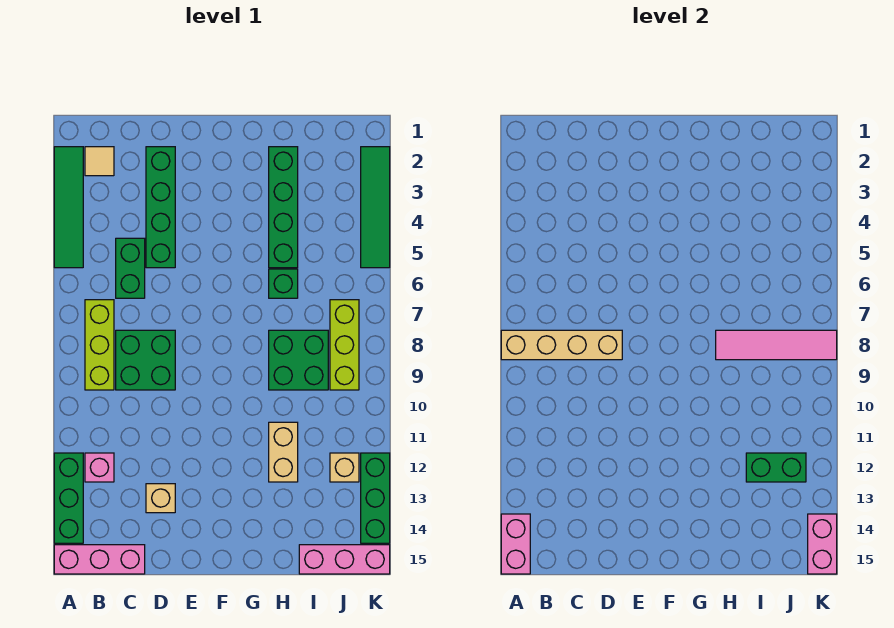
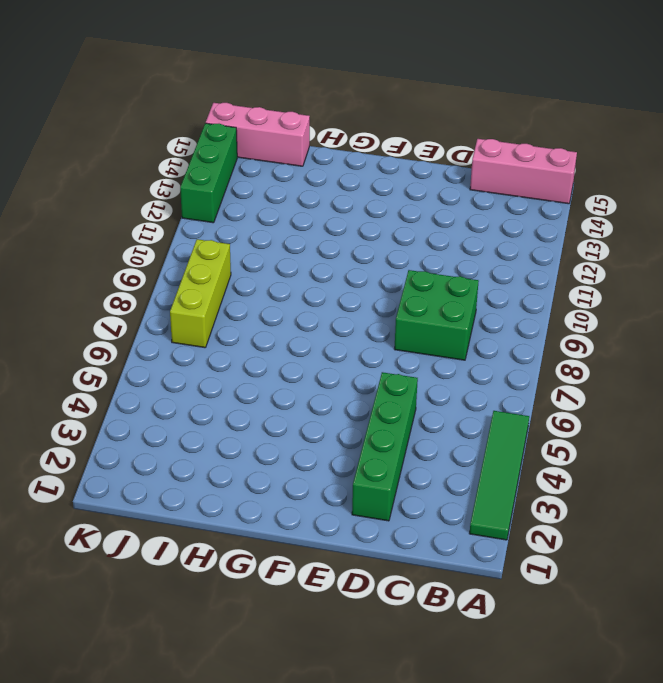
none -> green 1x3 brick [54,453,83,543]
none -> tan 1x1 tile [85,147,114,176]
none -> lime 1x3 brick [85,300,114,390]

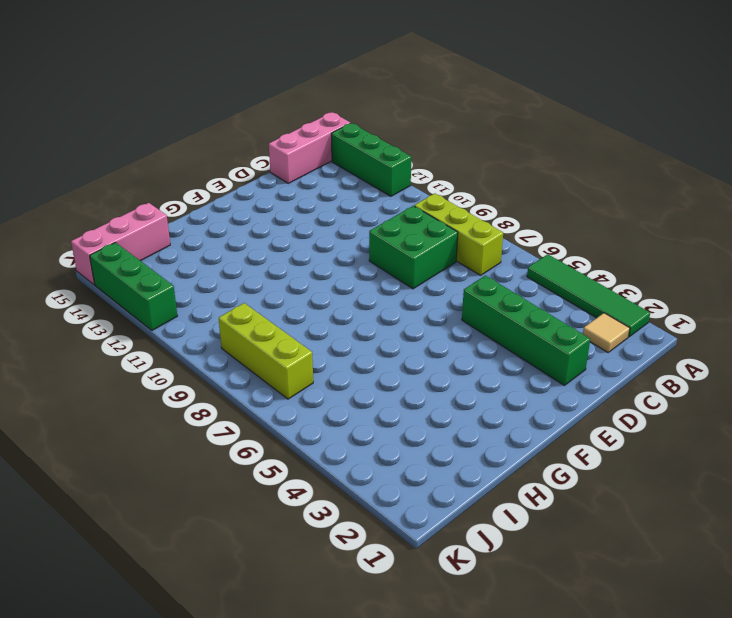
none -> pink 1x1 brick [85,453,114,482]
none -> green 1x2 brick [116,238,145,298]
none -> tan 1x1 brick [146,484,175,513]

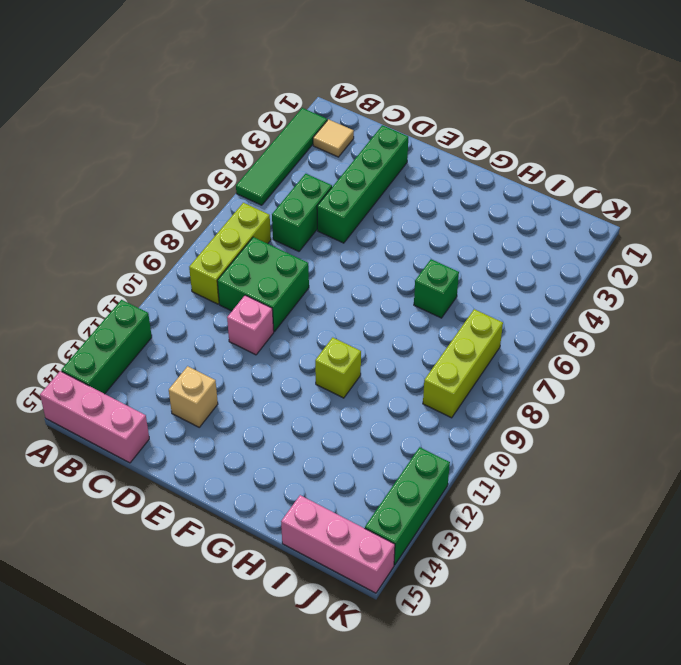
pink 1x1 brick [227,295,274,355] -> pink 1x1 brick moved to [85,453,114,482]
lime 1x1 brick [315,337,361,398] -> none
none -> green 1x4 brick [269,147,298,268]
none -> green 2x2 brick [269,330,328,390]
none -> tan 1x2 brick [269,422,298,482]

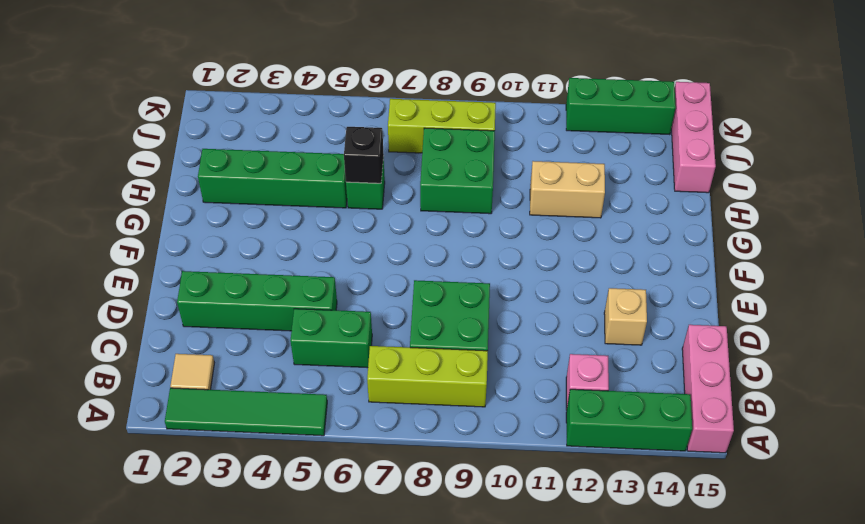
black 1x1 brick [344,127,384,183] -> none
none -> tan 1x1 brick [330,453,359,482]
none -> green 1x4 tile [361,147,390,268]
none -> tan 1x4 brick [501,330,622,360]

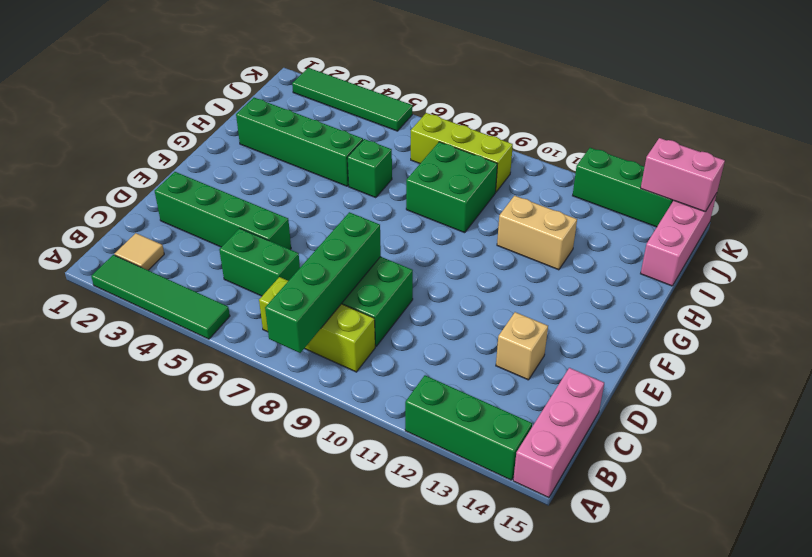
green 1x4 brick [265,212,381,353] -> tan 1x4 brick [501,330,622,360]
none -> pink 1x1 brick [85,453,114,482]
none -> tan 1x1 brick [330,453,359,482]
none -> pink 1x2 brick [501,514,530,574]

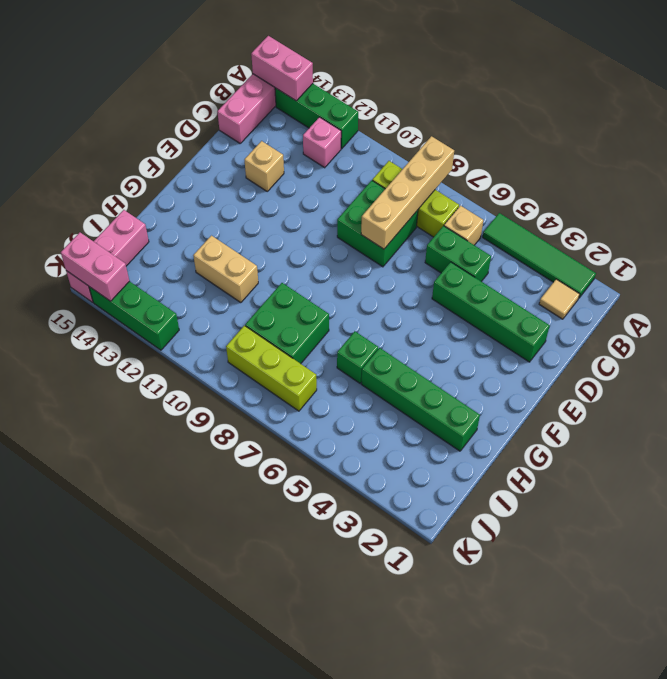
tan 1x1 brick [444,206,483,245] -> tan 1x1 brick moved to [330,453,359,482]
none -> green 1x4 tile [361,147,390,268]
none -> pink 1x4 tile [716,330,837,360]
none -> green 1x2 brick [746,453,806,482]

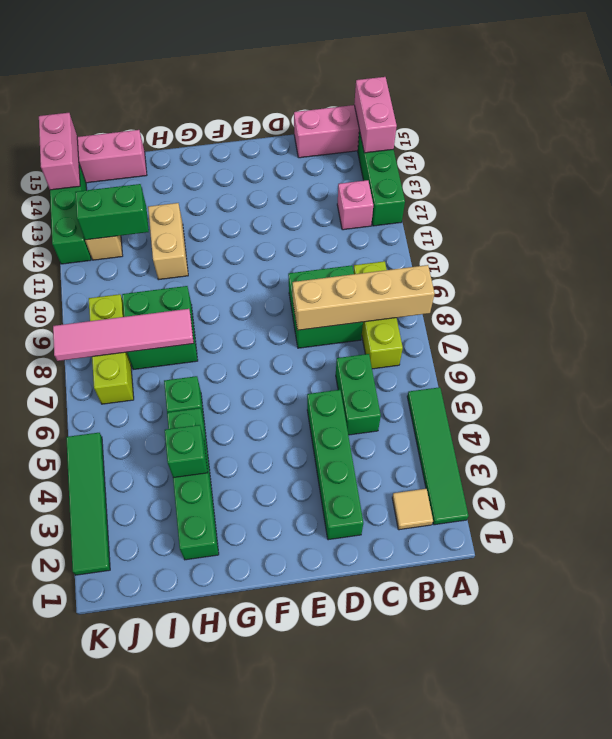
green 1x1 brick [165,425,208,478] -> none
none -> tan 1x1 brick [146,484,175,513]

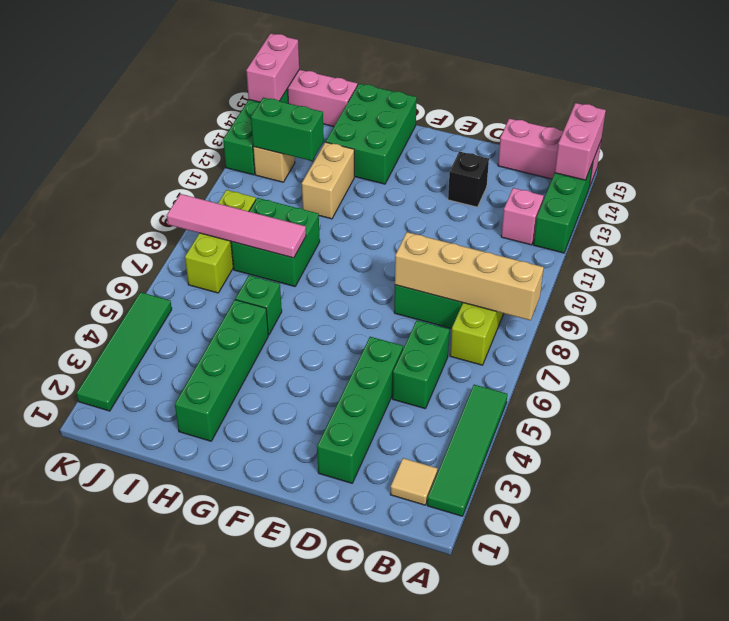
black 1x1 brick [448,151,489,207] -> tan 1x1 brick [146,484,175,513]
green 2x3 brick [326,84,417,184] -> none

